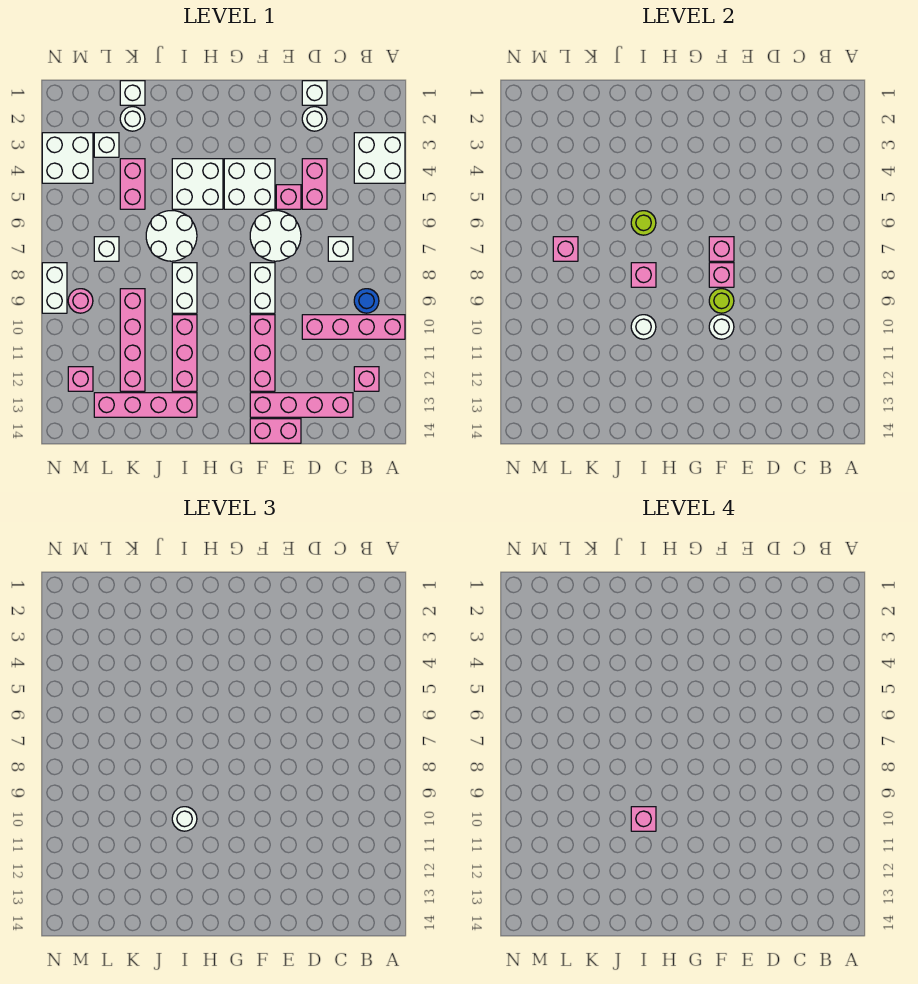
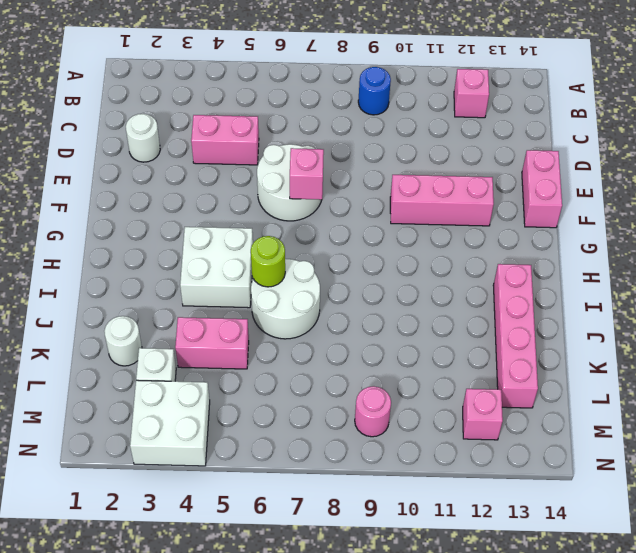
none -> white 2x2 brick [354,133,405,183]
none -> pink 1x4 brick [302,315,405,339]
none -> white 1x1 brick [328,237,353,261]
none -> pink 1x4 brick [250,393,353,417]

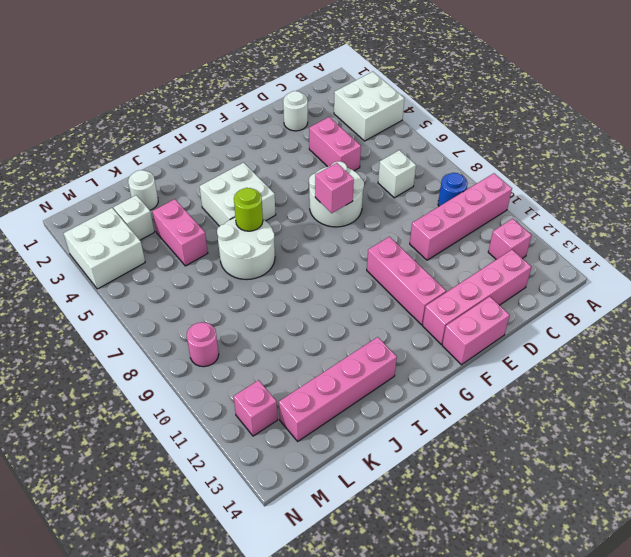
none -> white 1x1 brick [302,81,327,105]
none -> pink 1x1 brick [276,185,301,209]
none -> white 2x2 brick [224,159,275,209]
none -> white 1x2 brick [250,263,275,313]

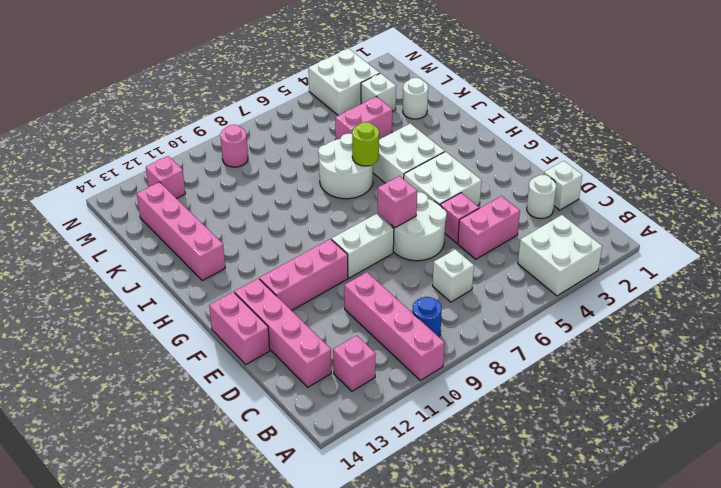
none -> white 1x2 brick [172,263,197,313]
none -> pink 1x3 brick [172,315,197,391]
none -> white 1x1 brick [120,81,145,105]
none -> pink 1x4 brick [120,289,145,391]

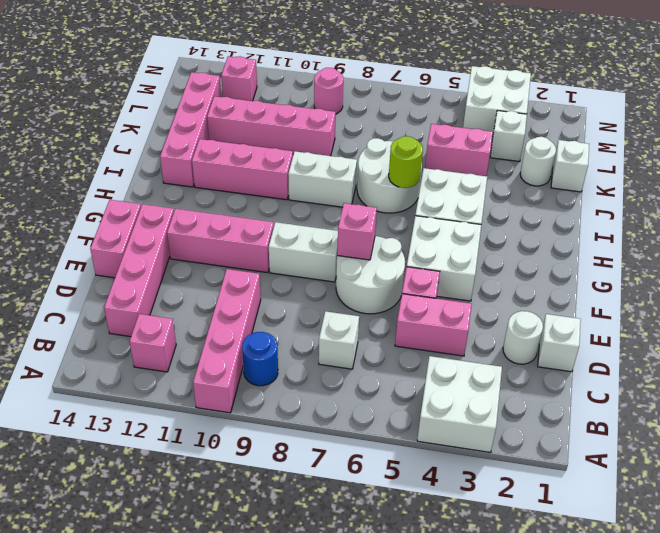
none -> white 1x1 brick [94,237,119,261]
none -> white 1x2 brick [42,263,67,313]
none -> pink 1x1 brick [709,263,734,287]
none -> lime 1x1 round brick [709,289,734,313]

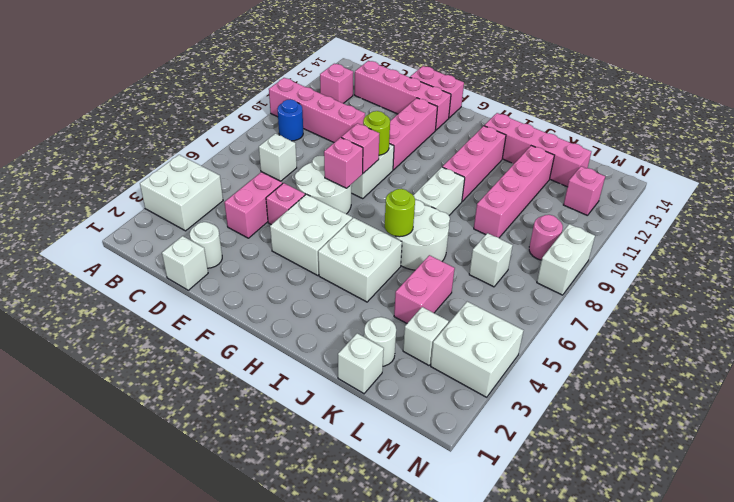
none -> white 1x1 round brick [709,315,734,339]
none -> pink 1x1 brick [631,263,656,287]
none -> white 1x1 round brick [631,315,656,339]
none -> pink 1x1 brick [553,237,578,261]

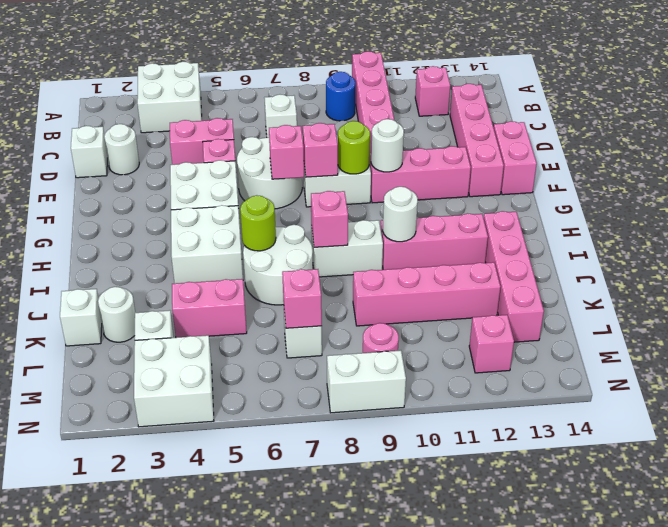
none -> white 1x1 round brick [172,807,197,831]
none -> pink 1x1 brick [631,807,656,831]

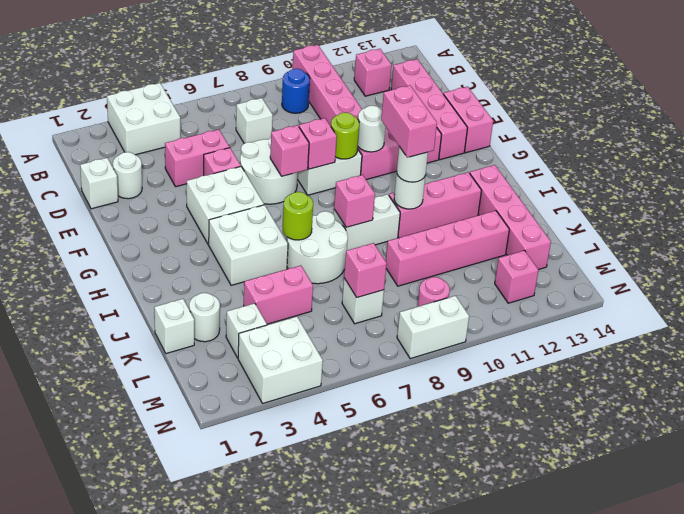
pink 1x2 brick [381,85,437,157] -> pink 1x1 brick [631,807,656,831]

